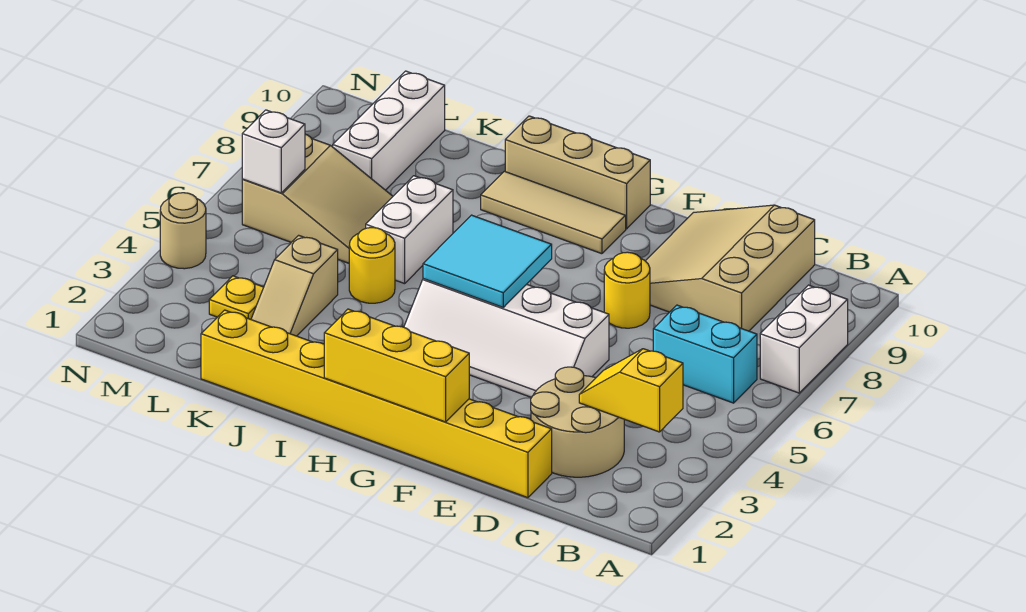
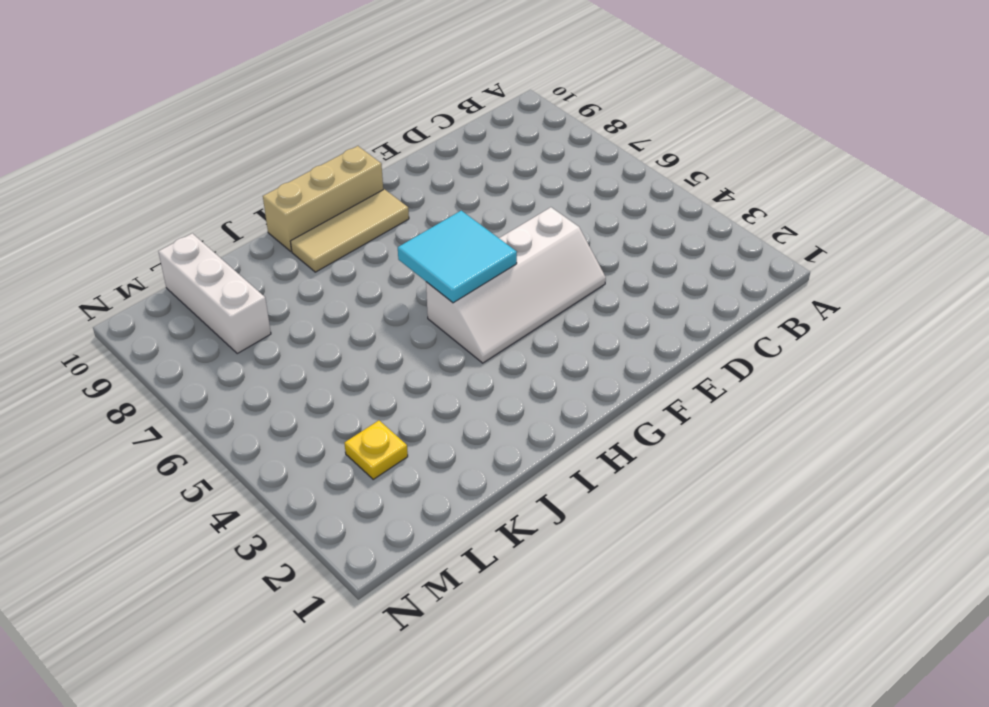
none -> white 1x2 brick [760,285,848,393]
none -> cyan 1x2 brick [653,305,757,403]
none -> tan 2x2 round brick [531,367,624,477]

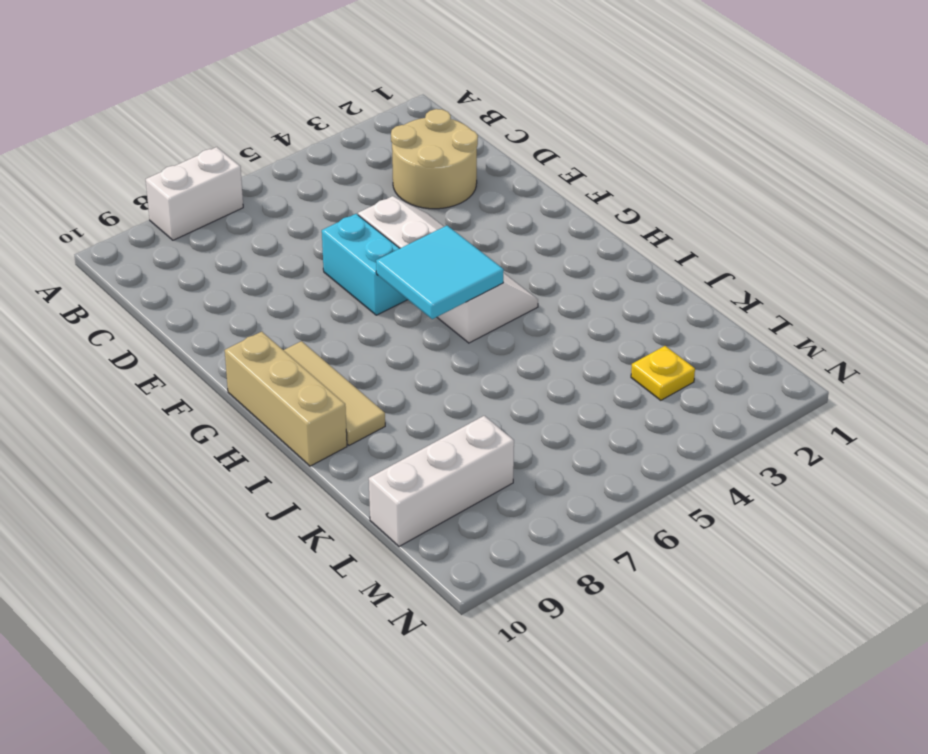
cyan 1x2 brick [322,214,408,315] -> cyan 1x2 brick moved to [653,305,757,403]
none -> tan 3x3 slope [646,205,815,331]
none -> yellow 1x8 brick [201,310,552,498]
none -> yellow 1x1 round brick [604,252,650,328]

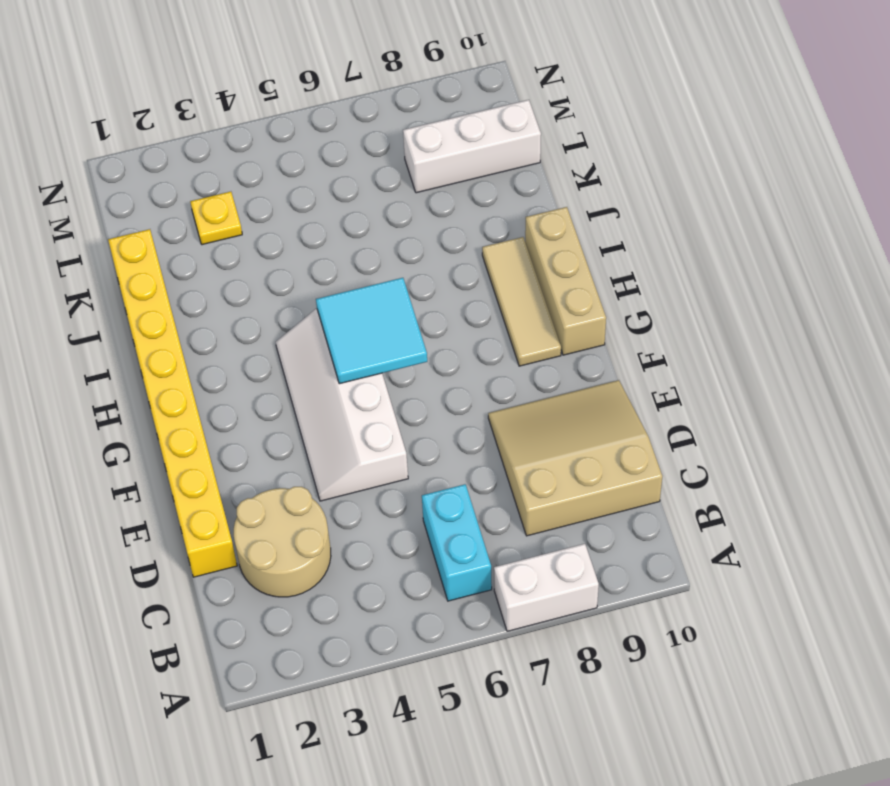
none -> yellow 1x1 round brick [604,252,650,328]
none -> yellow 1x1 round brick [349,228,395,303]
none -> white 1x2 brick [366,176,453,284]

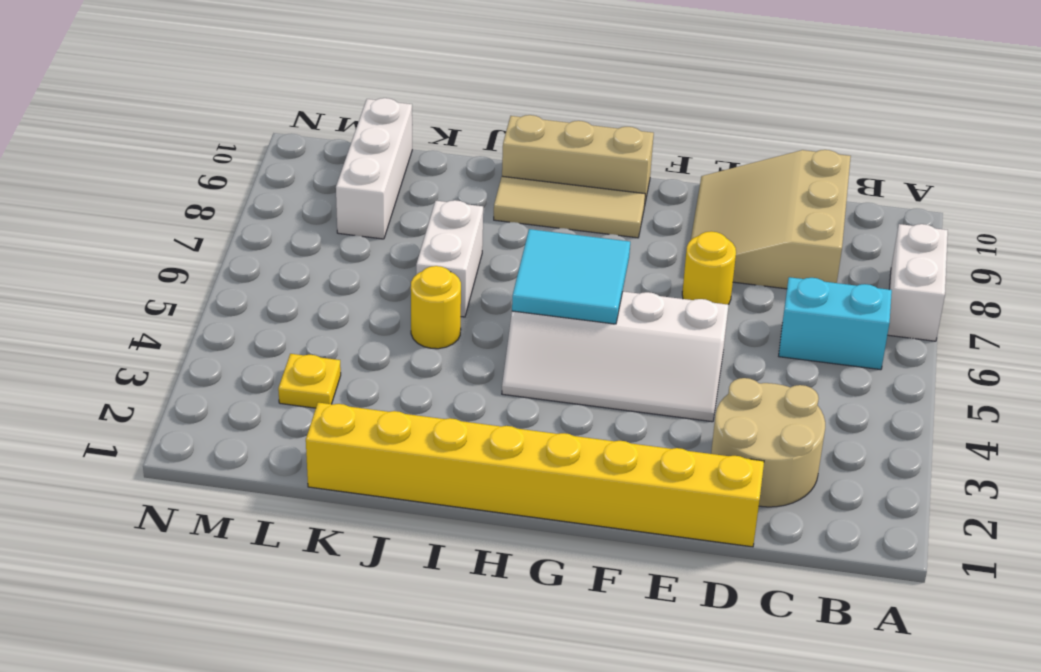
none -> tan 1x2 slope [251,235,338,336]
none -> tan 2x3 slope [242,134,393,263]
none -> tan 1x1 round brick [160,193,206,269]

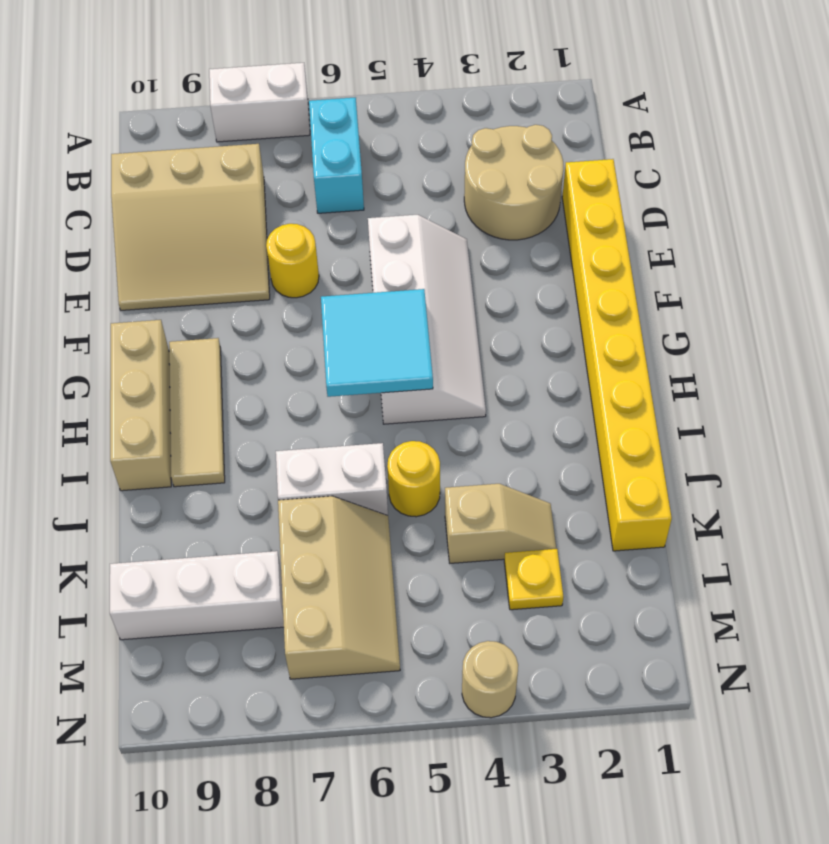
tan 2x3 slope [278,496,400,679] -> tan 2x3 slope turned to [242,134,393,263]
none -> yellow 1x2 slope [579,349,683,432]
none -> yellow 1x3 brick [324,309,469,422]
none -> white 1x1 brick [242,110,305,193]

